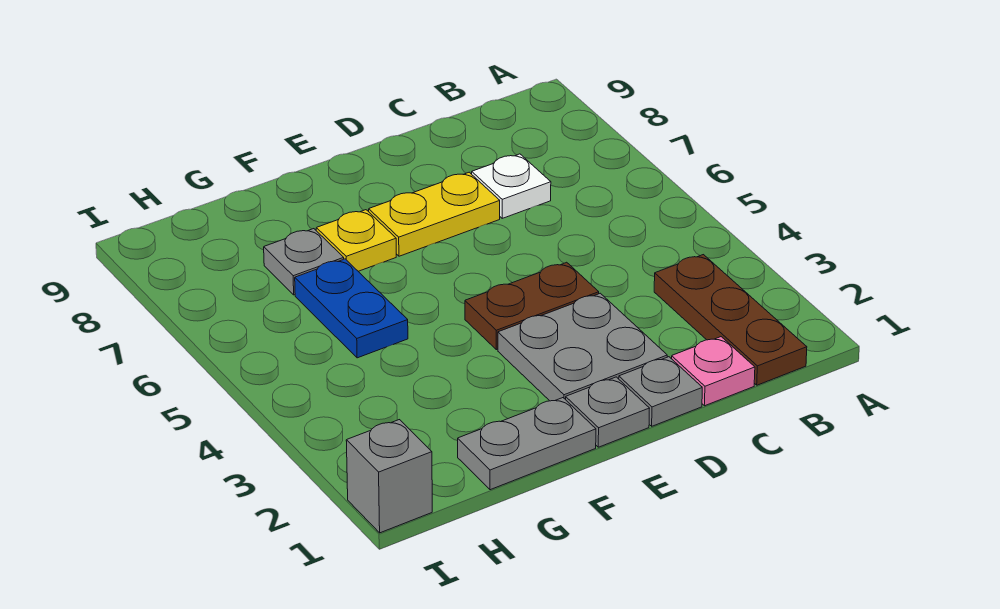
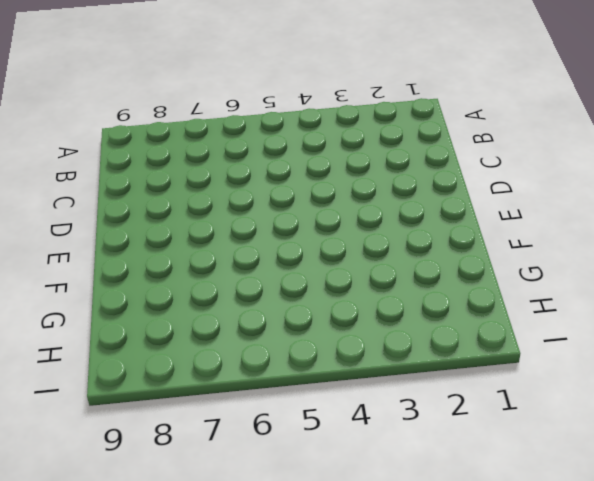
none -> brown 1x3 plate [654,255,807,385]
none -> pink 1x1 plate [672,337,755,406]
none -> white 1x1 plate [472,154,551,218]

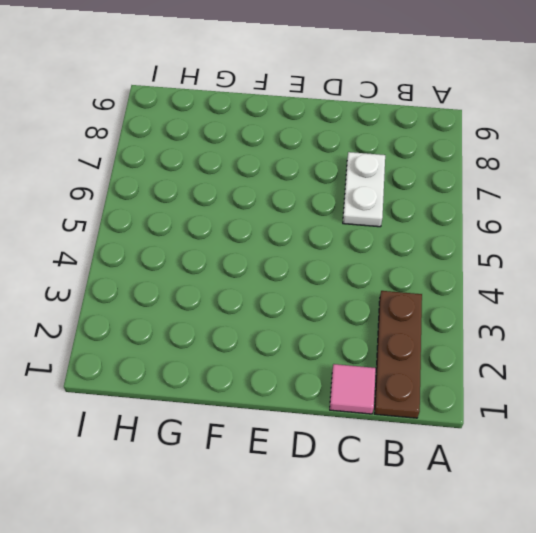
pink 1x1 tile [330,364,376,414] -> pink 1x1 plate [672,337,755,406]
white 1x2 plate [343,152,385,227] -> white 1x1 plate [472,154,551,218]
none -> grey 1x1 plate [619,357,702,426]
none -> grey 2x2 plate [498,293,667,401]
none -> brown 1x2 plate [465,262,599,350]

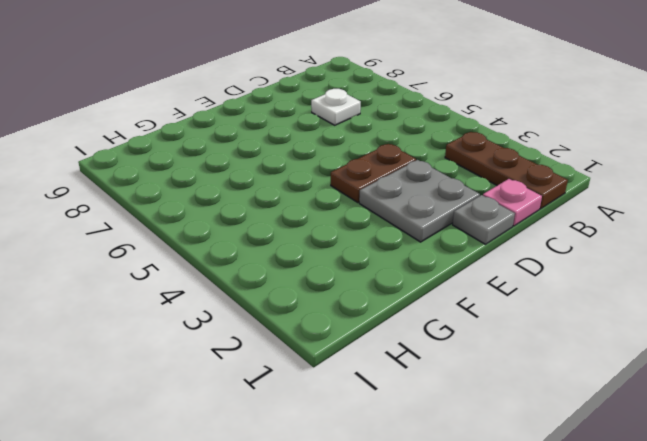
none -> yellow 1x2 plate [369,172,500,256]
none -> grey 1x1 plate [566,377,650,447]
none -> grey 1x2 plate [458,398,596,490]

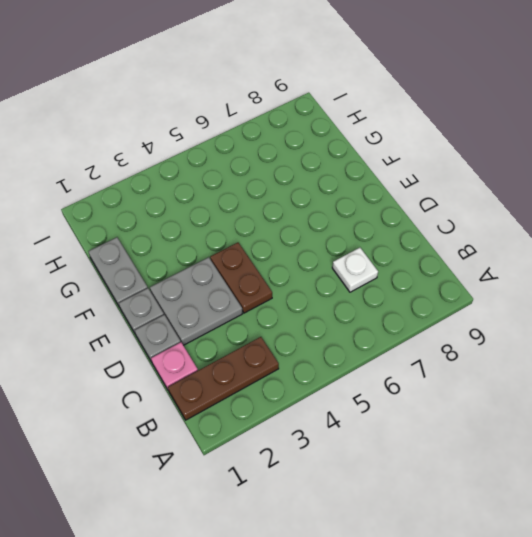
none -> yellow 1x2 plate [369,172,500,256]
none -> yellow 1x1 plate [316,210,396,271]
none -> blue 1x2 plate [295,259,408,358]

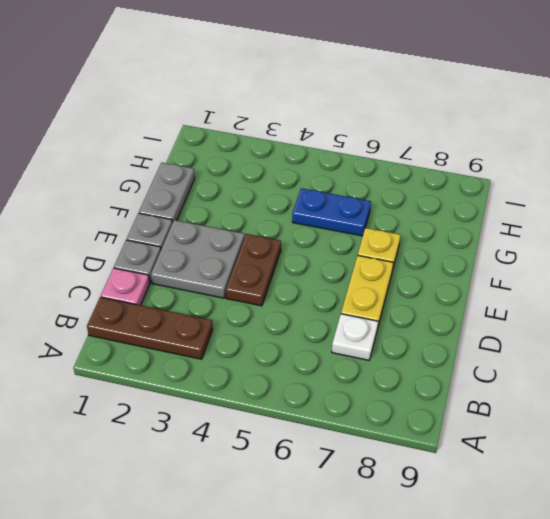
none -> grey 1x1 plate [264,229,344,295]
none -> grey 1x1 brick [346,420,432,533]

